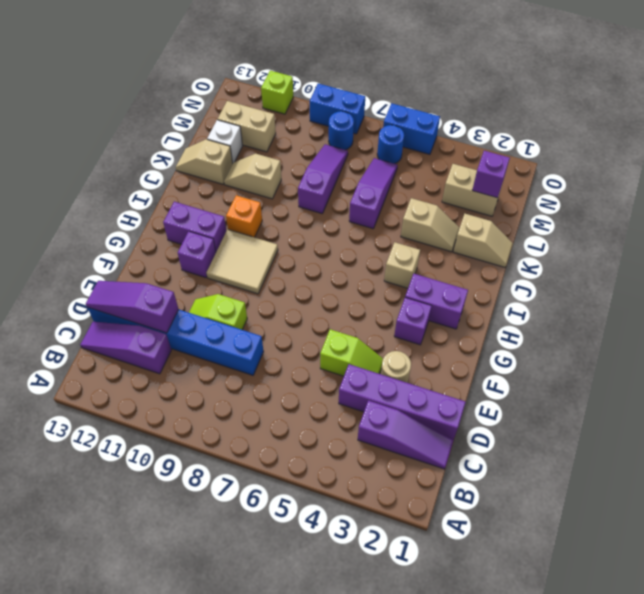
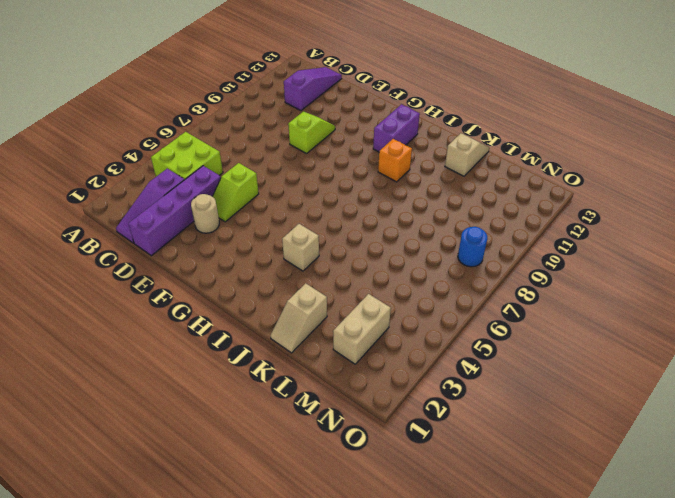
lime 2x2 brick [151,132,223,180] -> none
none -> blue 1x6 brick [87,307,264,375]
none -> purple 1x1 brick [394,297,432,345]
none -> tan 2x2 tile [207,229,278,294]
none -> purple 1x1 brick [178,231,216,278]

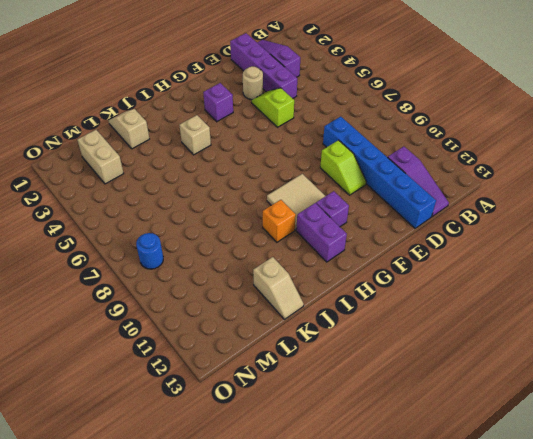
none -> purple 1x2 brick [405,274,468,329]
none -> tan 1x2 slope [401,198,459,252]
none -> purple 1x3 slope [349,158,398,229]
none -> purple 1x3 slope [298,144,348,213]

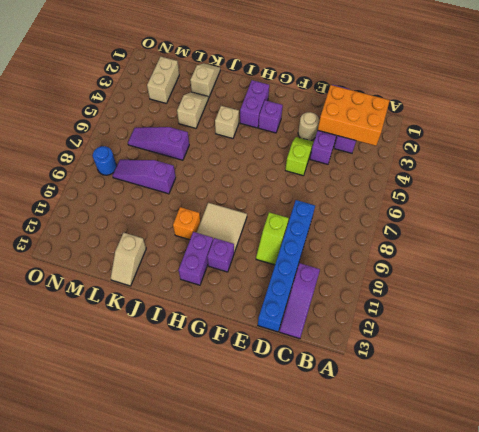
orange 2x3 brick [318,85,390,146] -> none
none -> tan 1x2 slope [224,154,281,199]
none -> white 1x1 brick [207,120,242,163]
none -> tan 1x2 brick [217,101,276,152]
none -> blue 1x1 round brick [377,125,404,164]

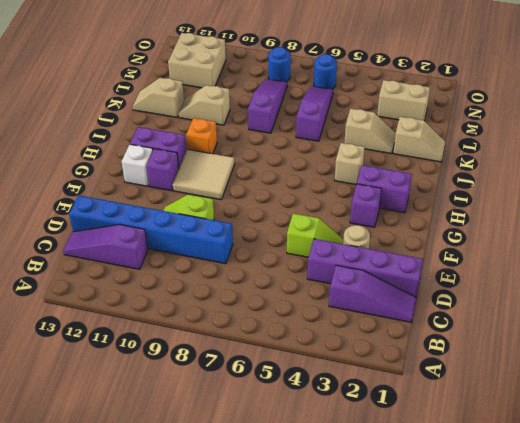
white 1x1 brick [122,144,153,186] -> white 1x1 brick moved to [207,120,242,163]
tan 2x2 brick [168,33,226,88] -> tan 1x2 brick [217,101,276,152]
none -> blue 1x2 brick [383,103,440,154]
none -> blue 1x2 brick [310,83,365,134]
none -> lime 1x1 brick [261,70,293,114]
none -> purple 1x3 slope [86,281,179,333]

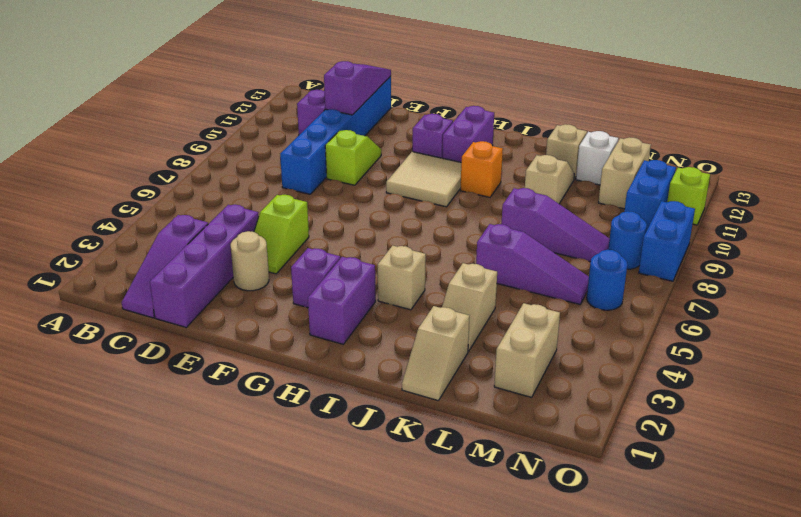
blue 1x2 brick [624,160,676,231] -> blue 1x2 brick moved to [383,103,440,154]
none -> purple 1x1 brick [472,151,510,198]

